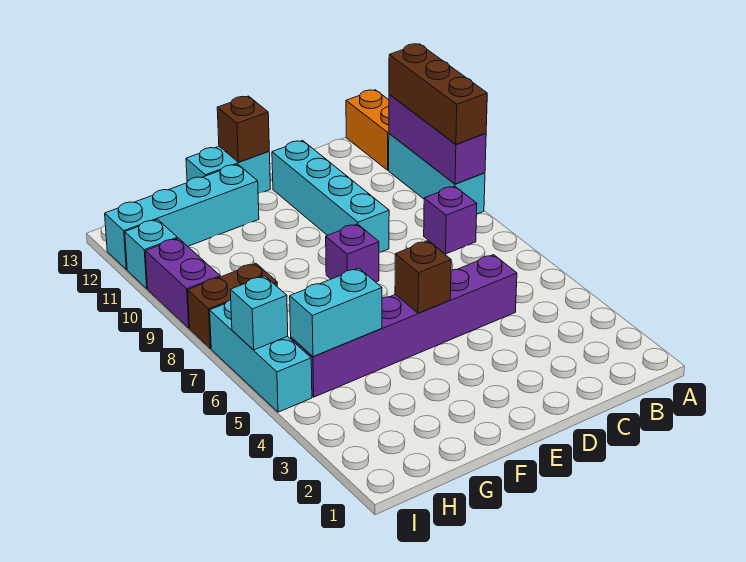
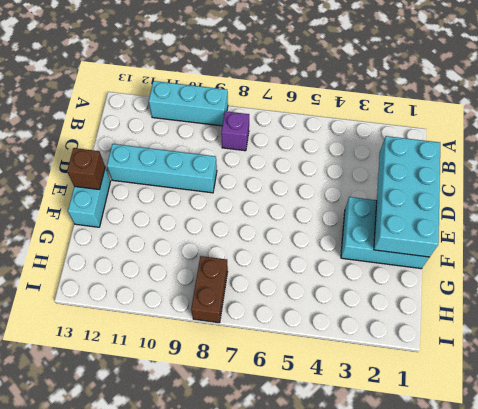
cyan 2x4 brick [374,136,440,257] -> none
cyan 2x3 brick [341,197,429,269] -> none
none -> orange 1x2 brick [346,90,389,170]
none -> purple 1x6 brick [291,255,517,397]
none -> purple 1x1 brick [326,224,379,282]

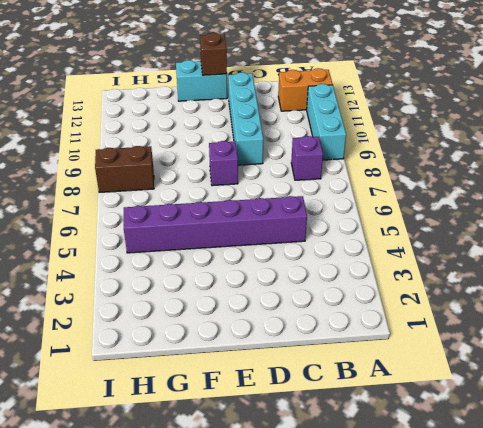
orange 1x2 brick [278,68,333,111] -> orange 1x2 brick turned to [346,90,389,170]
none -> cyan 1x4 brick [105,164,259,270]
none -> cyan 1x3 brick [210,300,312,412]
none -> purple 1x2 brick [145,238,220,328]

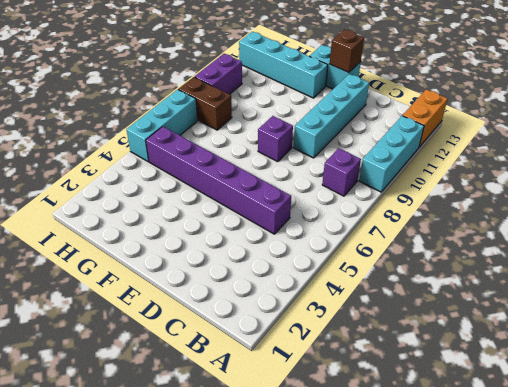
none -> cyan 1x1 brick [125,220,177,289]
none -> purple 1x3 brick [389,95,486,184]
none -> brown 1x1 brick [395,241,451,313]

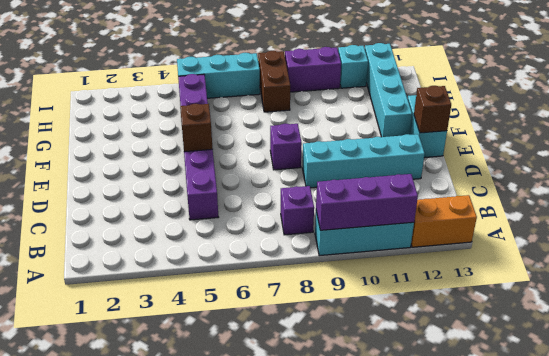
none -> cyan 1x2 brick [290,268,382,357]
none -> cyan 1x1 brick [230,276,288,350]
none -> brown 1x3 brick [389,44,487,144]

